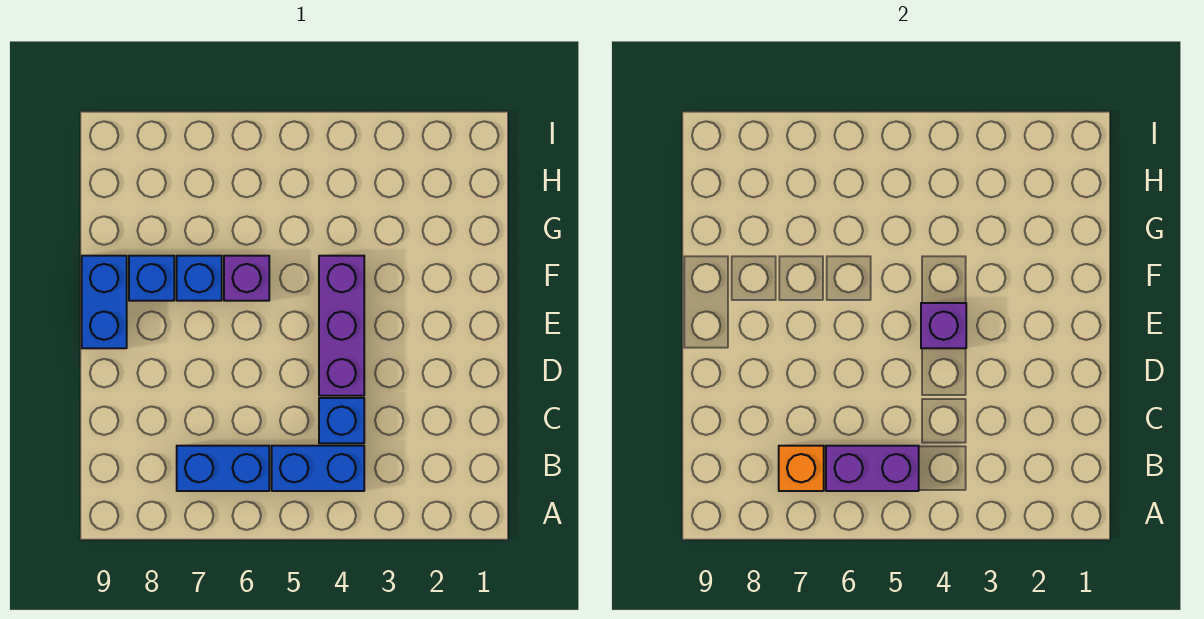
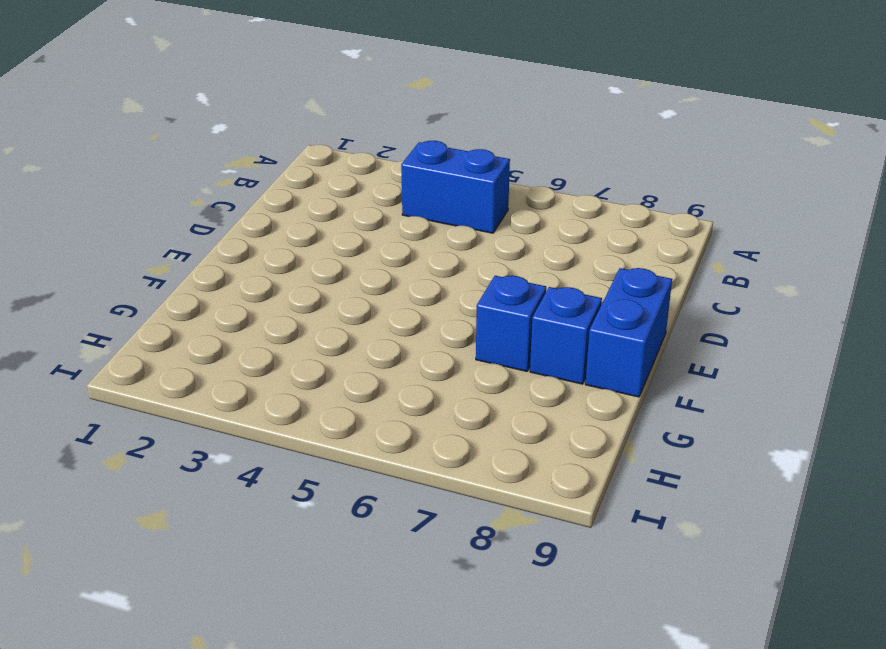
none -> blue 1x2 brick [177,446,269,491]
none -> blue 1x1 brick [319,398,364,443]

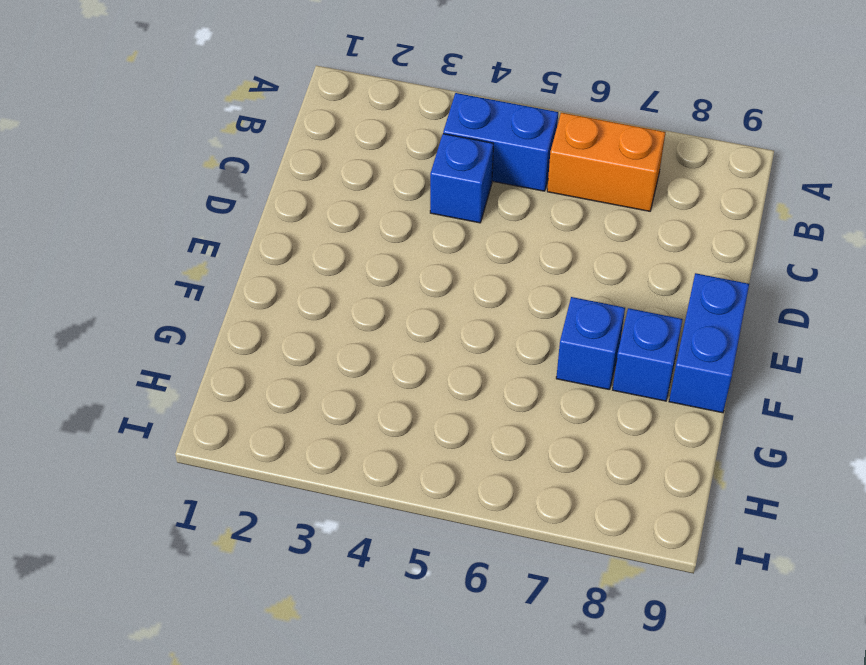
orange 1x2 brick [547,113,665,211] -> blue 1x2 brick [177,446,269,491]
none -> purple 1x3 brick [319,256,364,396]
none -> purple 1x1 brick [224,256,269,301]

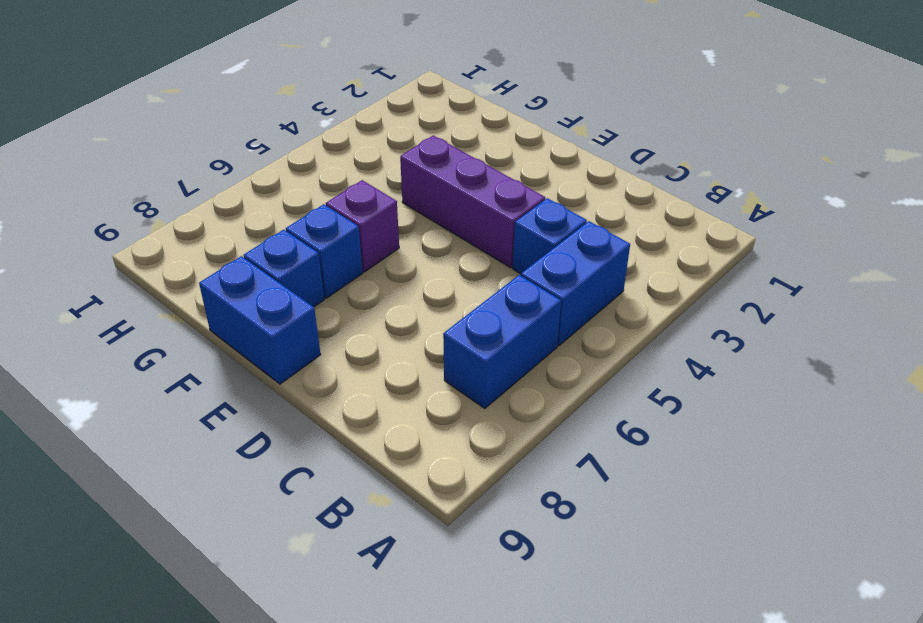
none -> purple 1x2 brick [826,446,919,491]
none -> orange 1x1 brick [779,446,824,491]

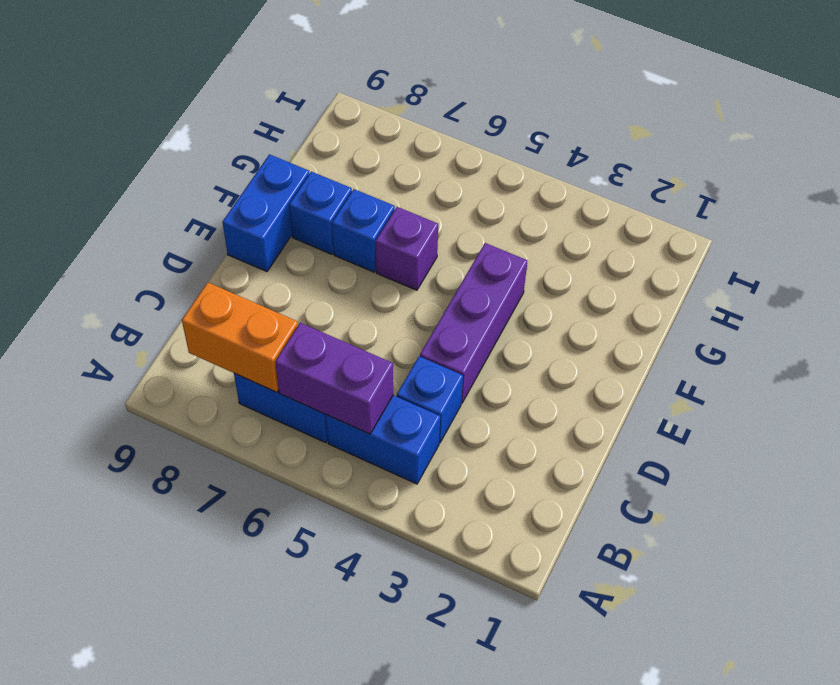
orange 1x2 brick [182,282,298,392] -> orange 1x1 brick [779,446,824,491]
none -> purple 1x1 brick [921,303,966,348]

